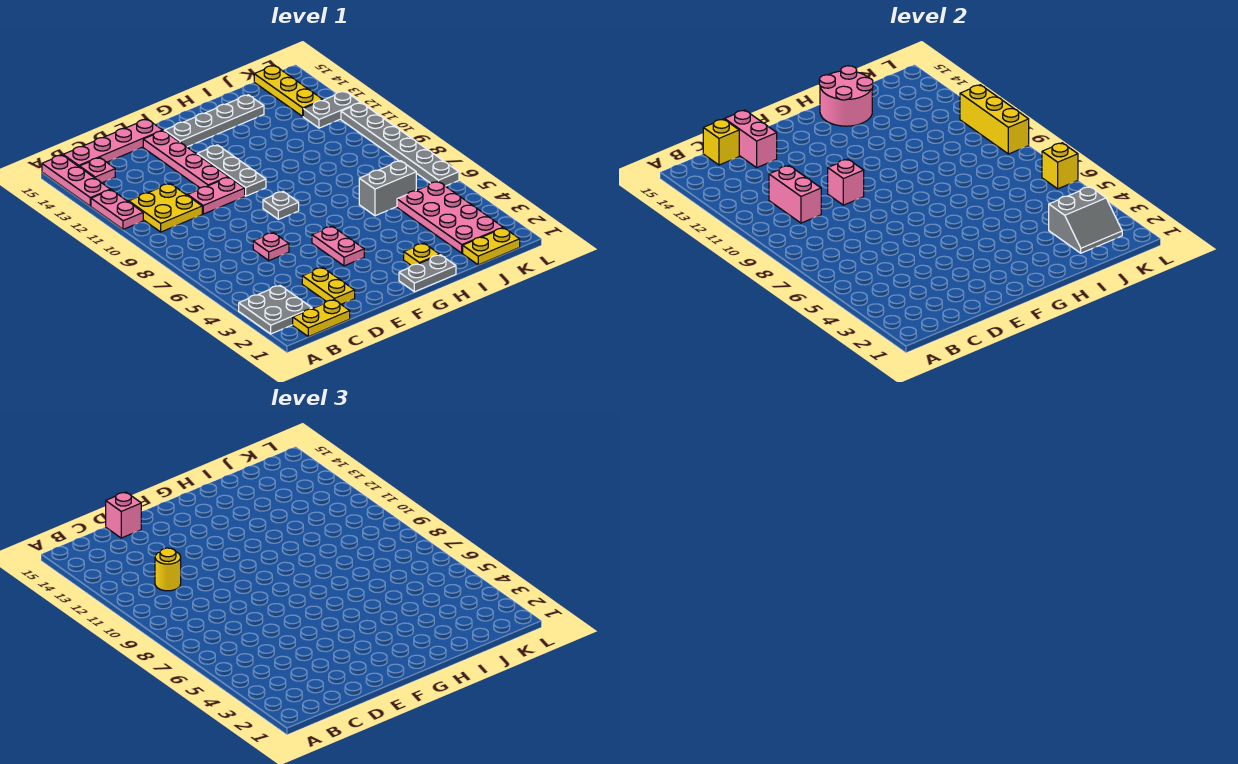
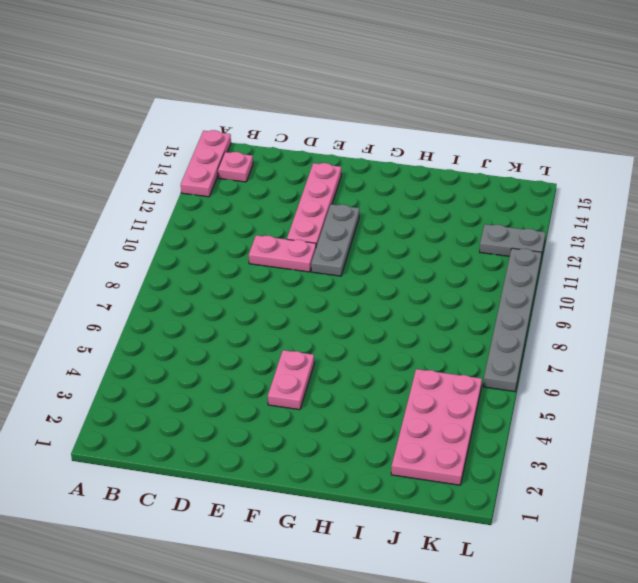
none -> grey 2x2 plate [239,286,312,334]
none -> pink 1x2 plate [91,190,143,229]
none -> yellow 1x2 plate [293,300,350,337]
none -> yellow 2x2 plate [129,184,202,232]

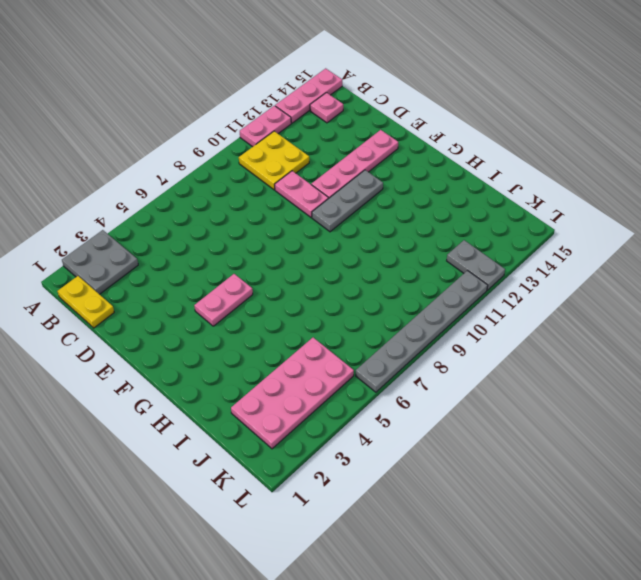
none -> pink 1x4 plate [63,119,163,167]
none -> yellow 1x2 plate [302,267,355,304]
none -> pink 1x1 plate [253,233,289,260]
none -> grey 1x1 plate [263,192,299,219]

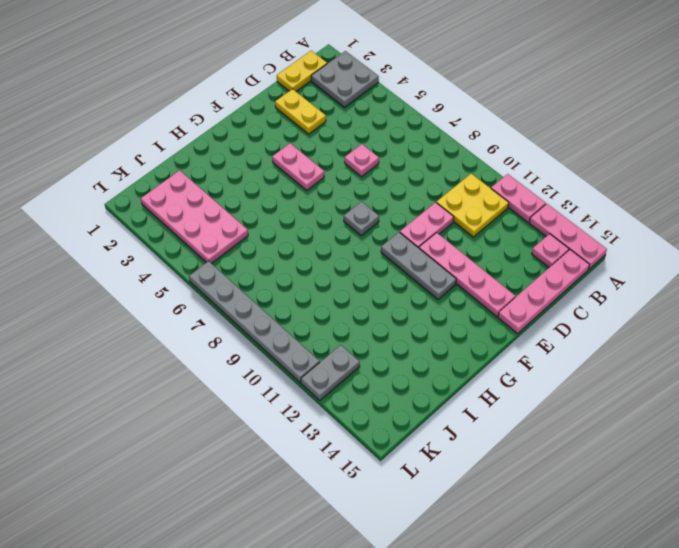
none -> grey 1x4 plate [164,95,264,147]
none -> grey 1x2 plate [399,255,456,292]
none -> yellow 1x1 plate [404,243,440,265]
none -> grey 1x2 brick [359,161,416,216]

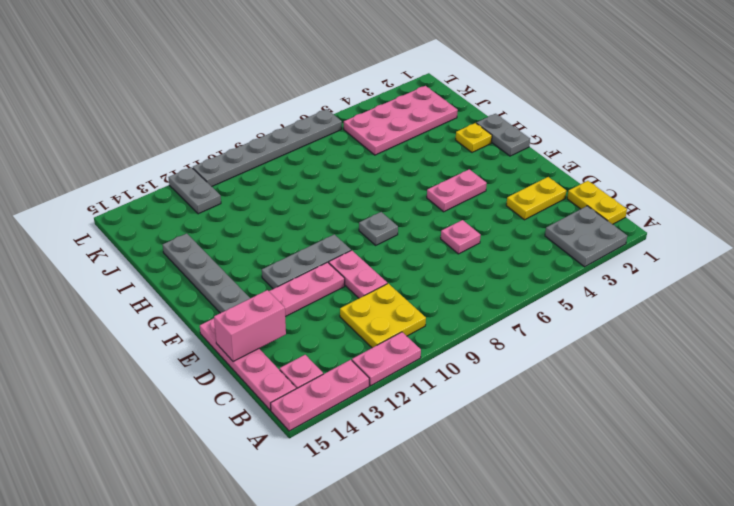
none -> grey 1x2 brick [359,161,416,216]
none -> yellow 1x2 plate [463,228,520,265]
none -> yellow 1x3 plate [254,65,323,116]
none -> pink 1x2 brick [769,166,821,223]

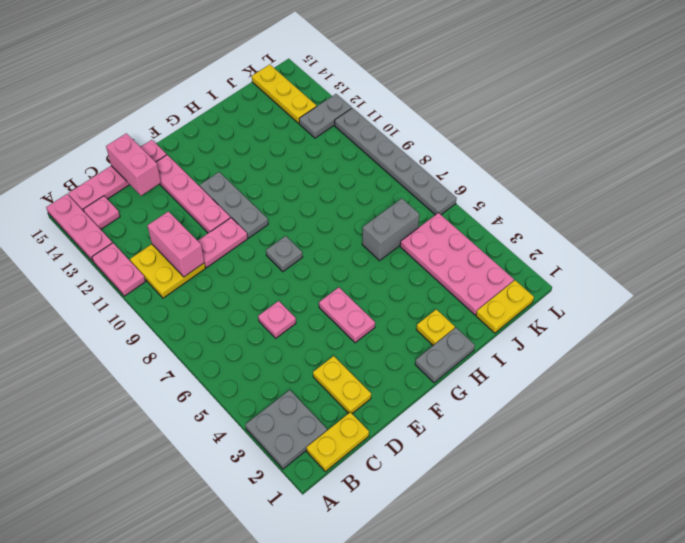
none -> grey 1x4 plate [164,95,264,147]
none -> yellow 1x1 brick [703,119,739,165]
none -> pink 1x1 brick [828,159,864,205]
none -> pink 2x2 round brick [819,66,873,126]

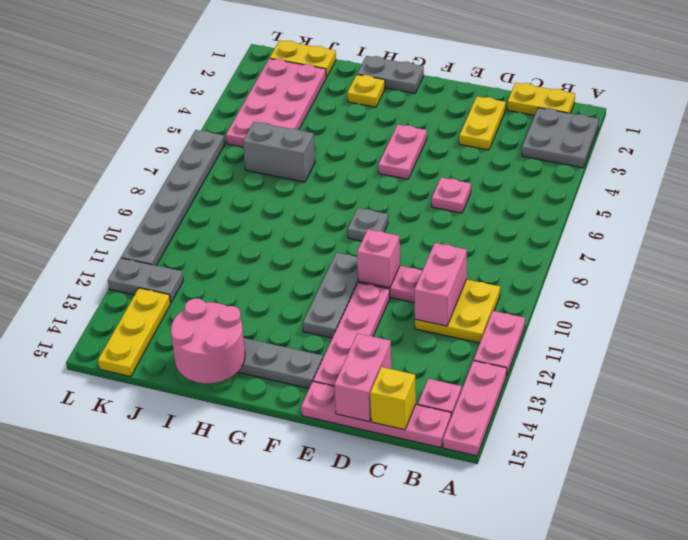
none -> grey 2x2 slope [1049,187,1122,253]
none -> yellow 1x1 brick [1042,143,1078,189]
none -> yellow 1x3 brick [960,85,1029,154]
none -> yellow 1x1 round brick [155,548,181,591]

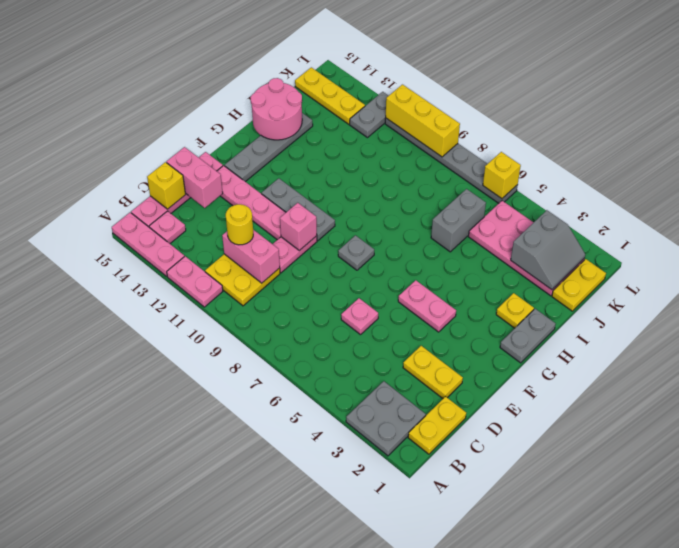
none -> pink 1x1 brick [106,492,141,538]

